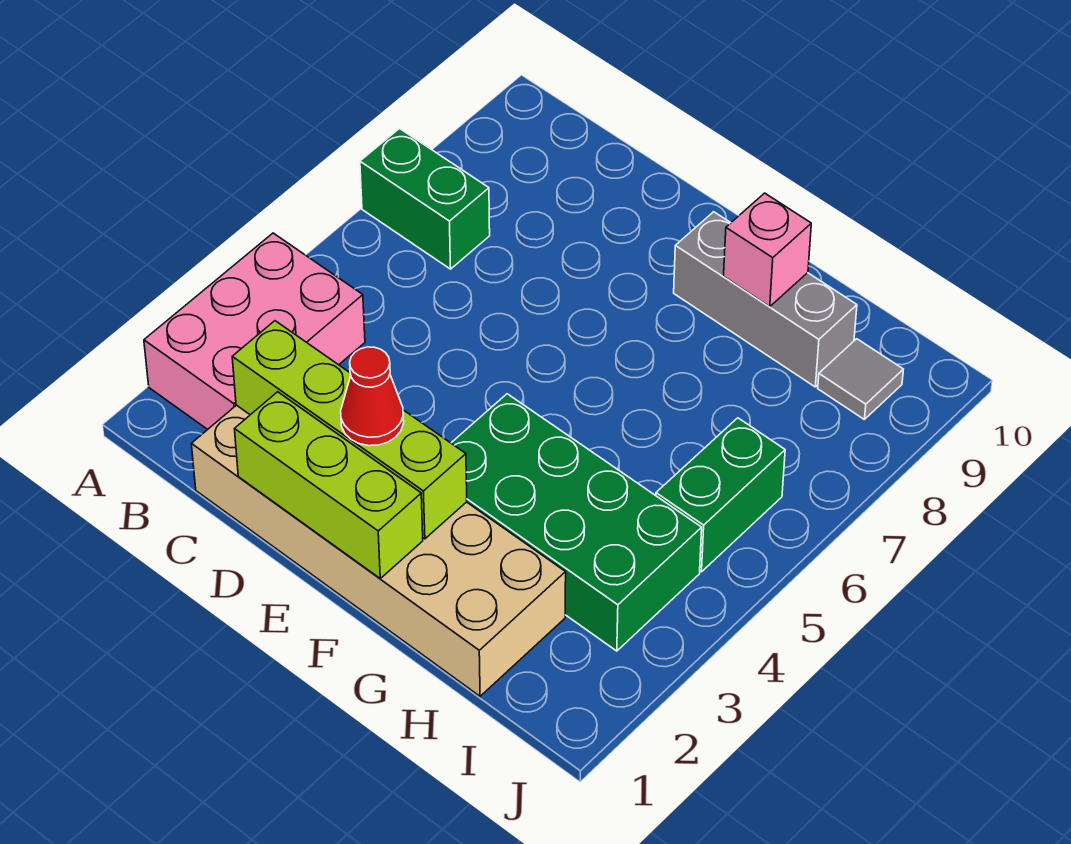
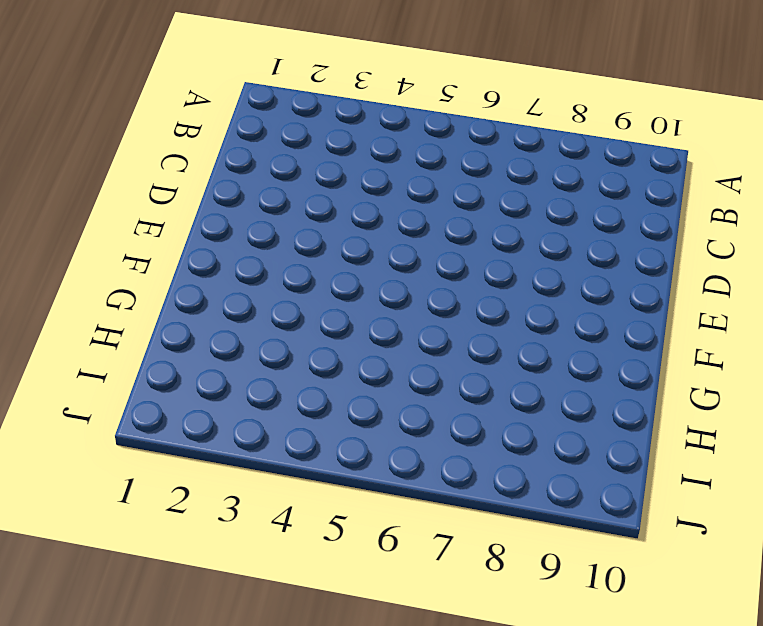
none -> pink 2x3 brick [144,233,365,429]
none -> green 1x2 brick [360,129,490,269]

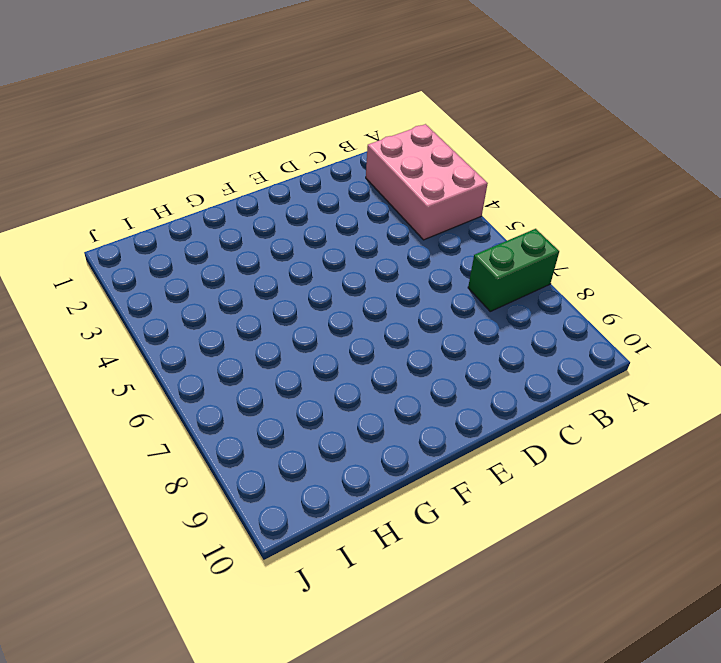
none -> tan 2x6 brick [192,405,566,696]
none -> green 2x4 brick [451,394,702,651]

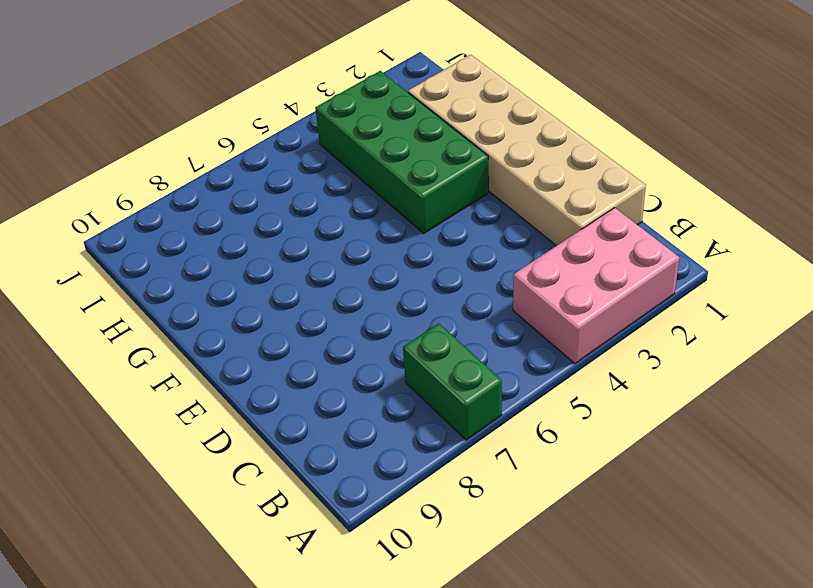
none -> grey 1x3 brick [674,212,857,387]
none -> green 1x2 brick [656,418,785,572]

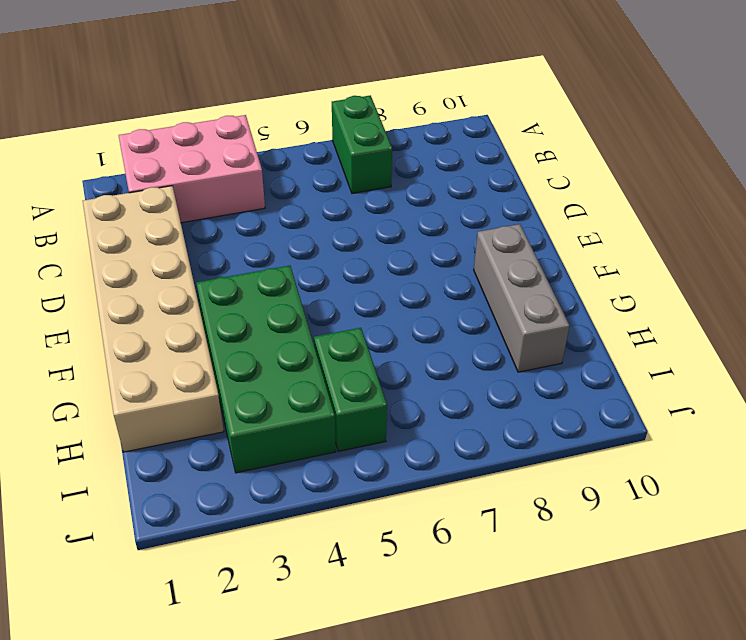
green 1x2 brick [314,328,387,451] -> green 1x2 brick turned to [656,418,785,572]
none -> grey 1x1 tile [818,339,903,419]
none -> lime 1x4 brick [232,321,467,539]

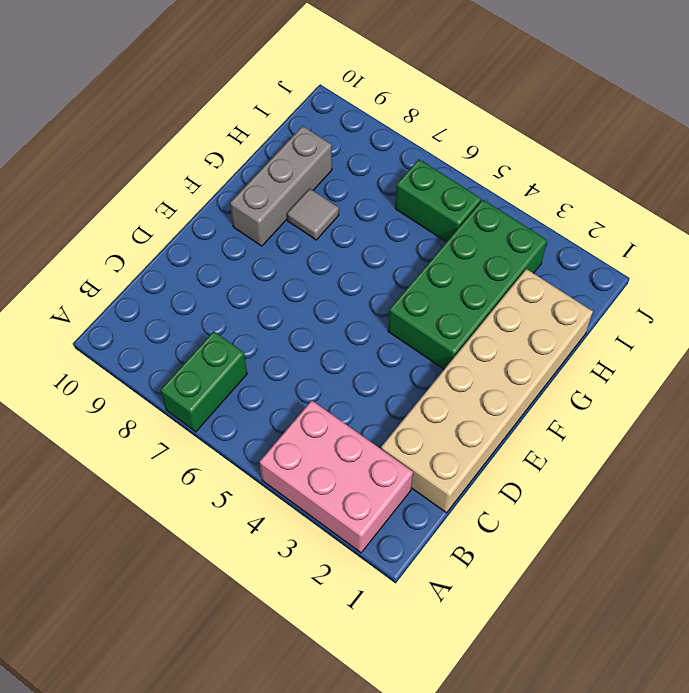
grey 1x1 tile [287,189,339,240] -> grey 1x1 tile moved to [818,339,903,419]
none -> lime 1x4 brick [232,321,467,539]
none -> lime 1x3 brick [235,392,423,578]

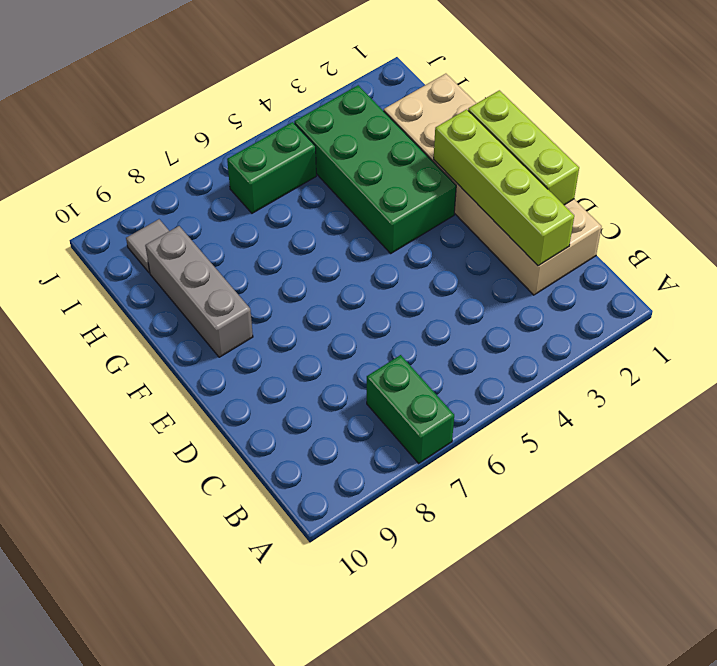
none -> pink 2x3 brick [144,233,365,429]
none -> pink 1x1 brick [724,193,811,307]

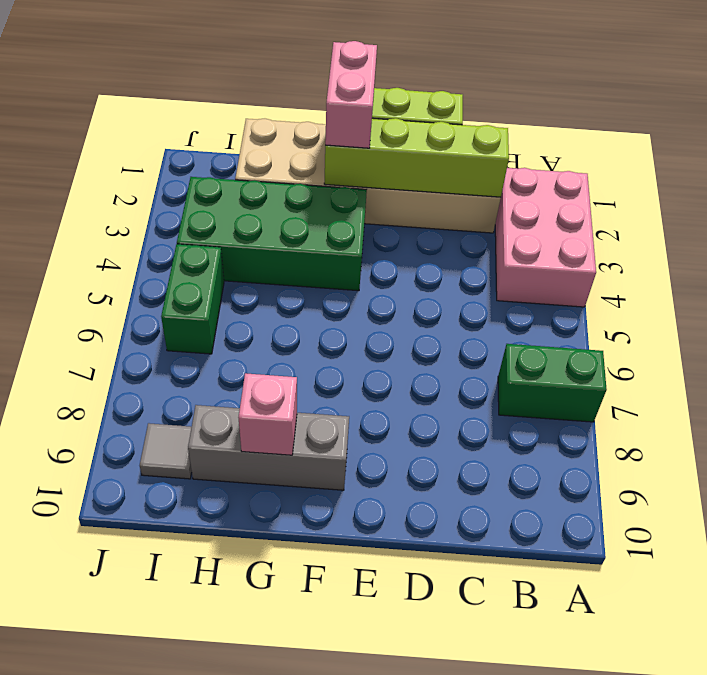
pink 1x2 brick [325,41,377,148] -> none
none -> red 1x1 cone [341,347,404,446]

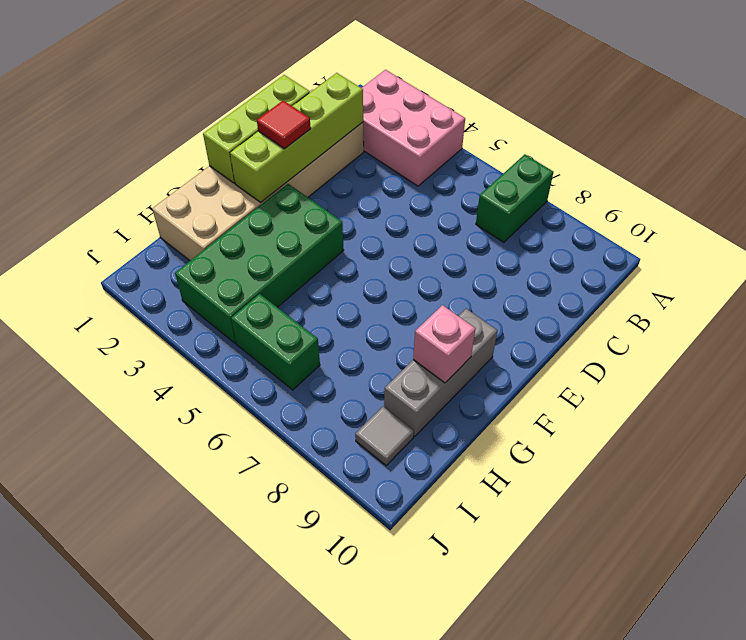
red 1x1 tile [257,100,311,149] -> red 1x1 cone [341,347,404,446]

